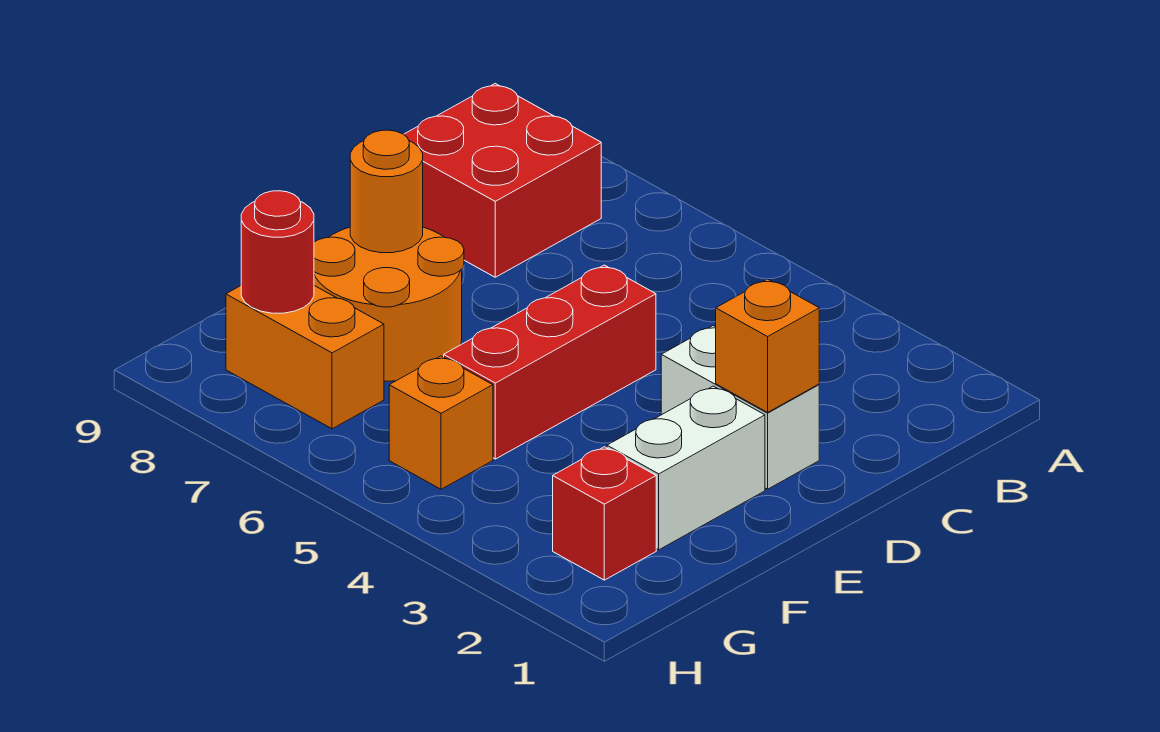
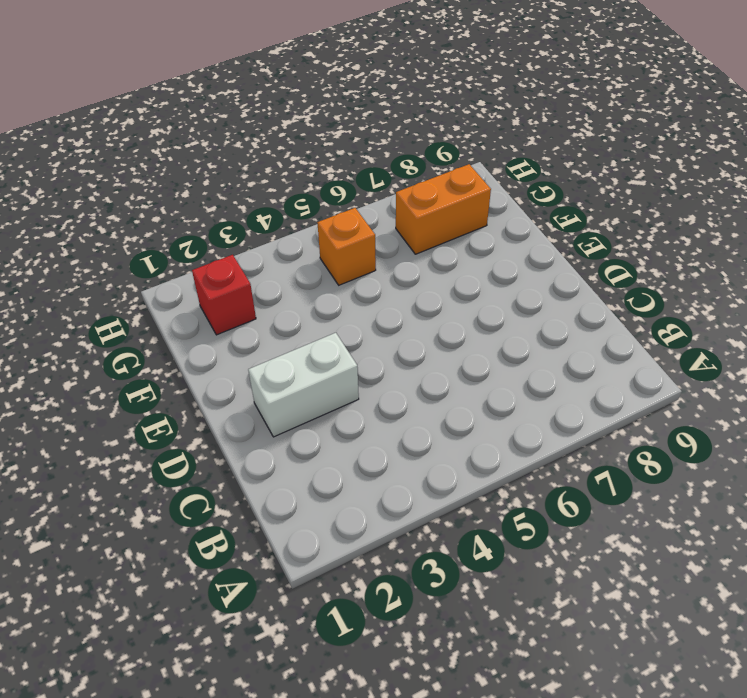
none -> red 2x2 brick [404,84,601,277]
none -> red 1x3 brick [444,265,656,459]

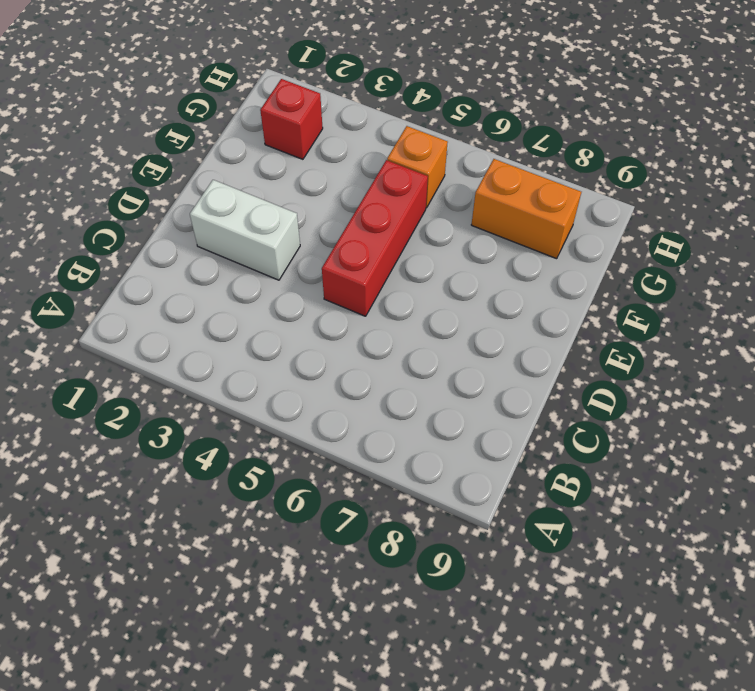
none -> red 2x2 brick [404,84,601,277]
none -> white 1x2 brick [607,386,765,550]

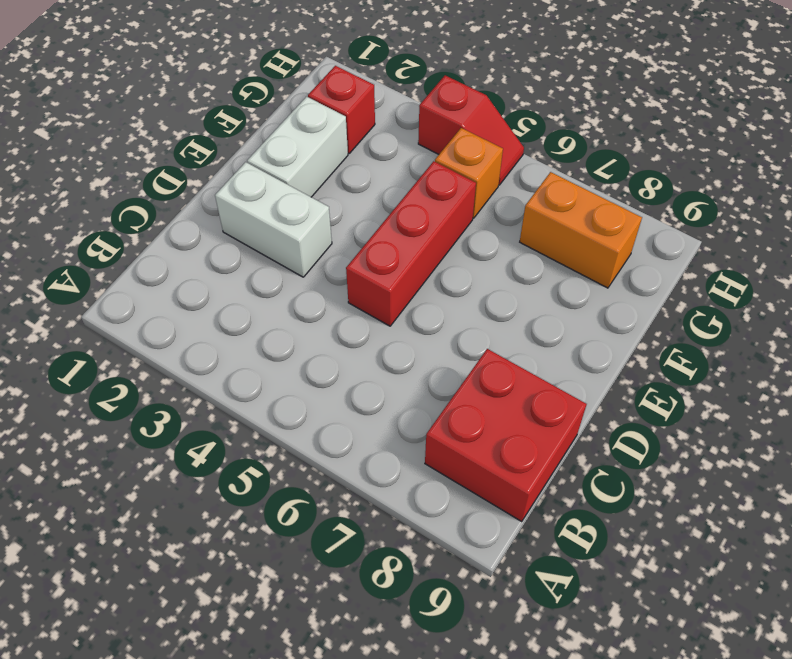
red 1x2 slope [418,75,524,185] -> none
none -> orange 2x2 round brick [314,227,464,381]
none -> orange 1x1 brick [716,279,819,412]

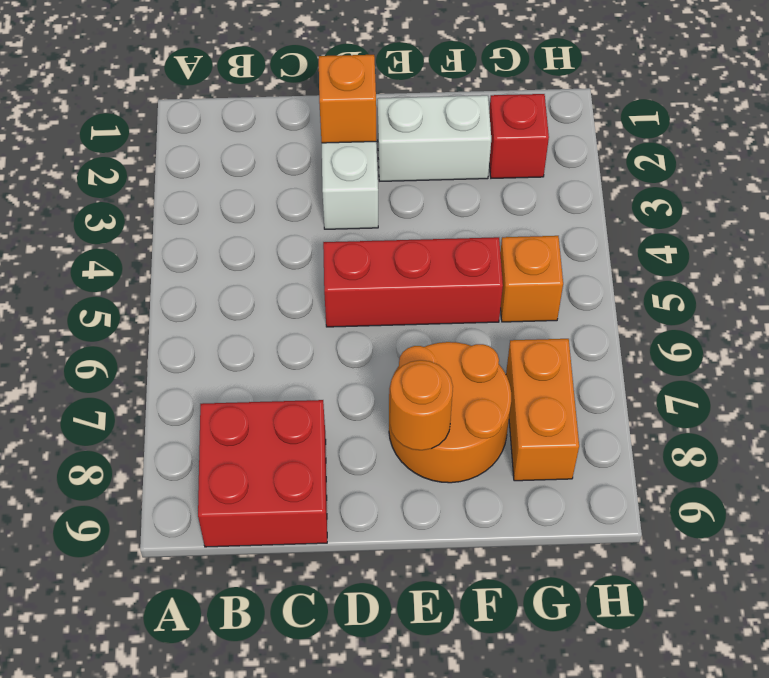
none -> red 1x1 round brick [241,191,314,313]

